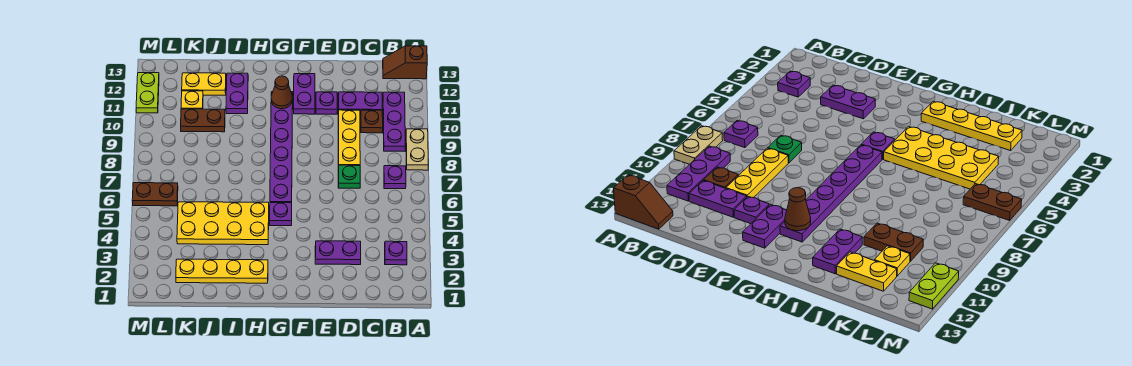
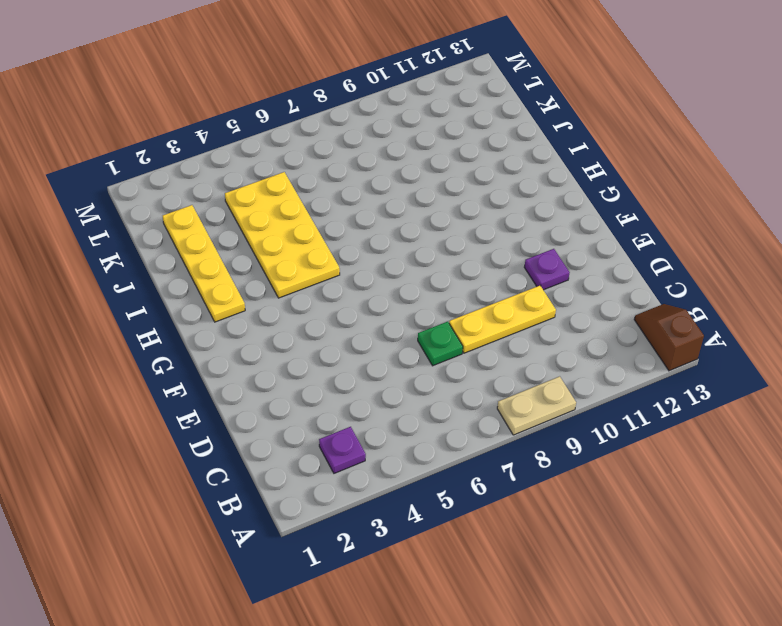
none -> purple 1x1 plate [384,166,406,189]
none -> purple 1x3 plate [383,92,405,151]
none -> brown 1x1 plate [361,110,383,133]

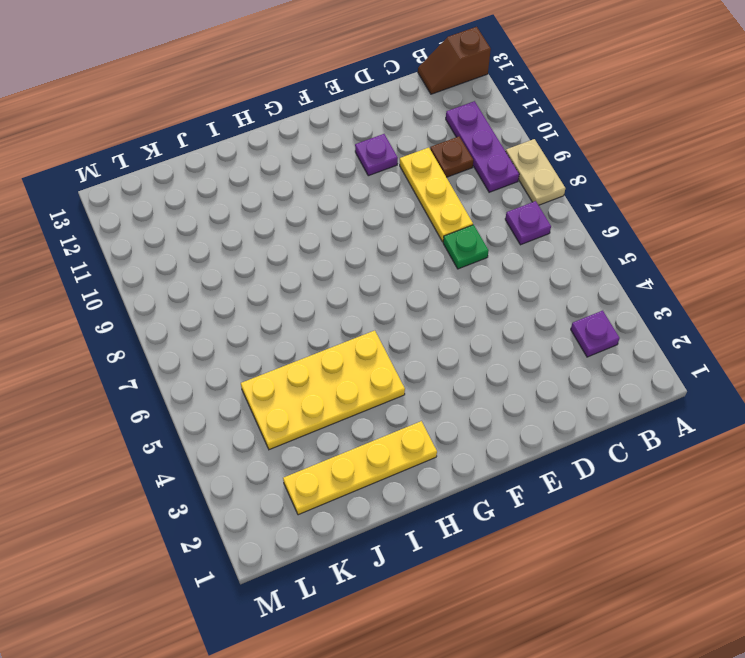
none -> purple 1x2 plate [338,92,382,115]
none -> purple 1x2 plate [315,241,361,265]
none -> purple 1x2 plate [294,74,315,114]

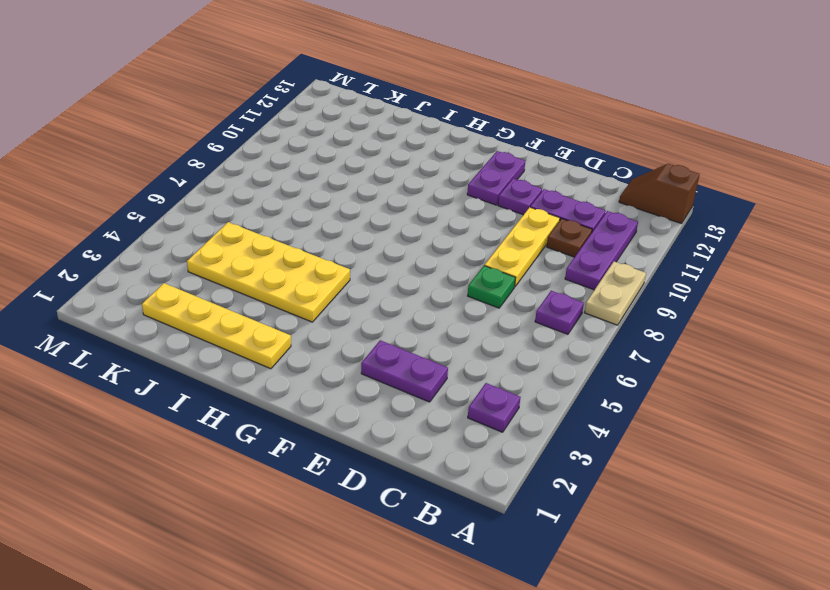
none -> purple 1x1 plate [270,202,292,226]
none -> purple 1x6 plate [270,92,293,203]
none -> purple 1x2 plate [226,73,248,114]

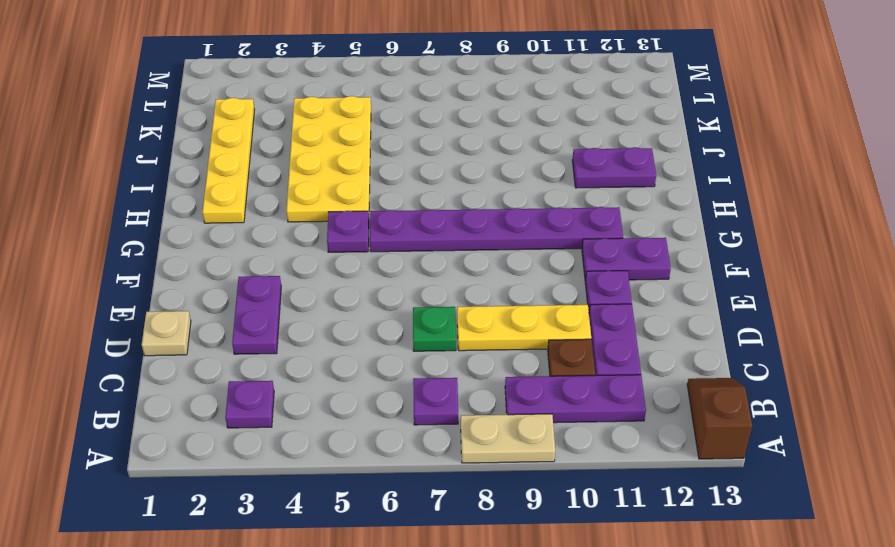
tan 1x1 plate [142,311,191,356] -> none
none -> brown 1x2 plate [181,109,225,132]
none -> yellow 1x2 plate [182,73,226,95]
none -> yellow 1x1 plate [181,91,203,109]

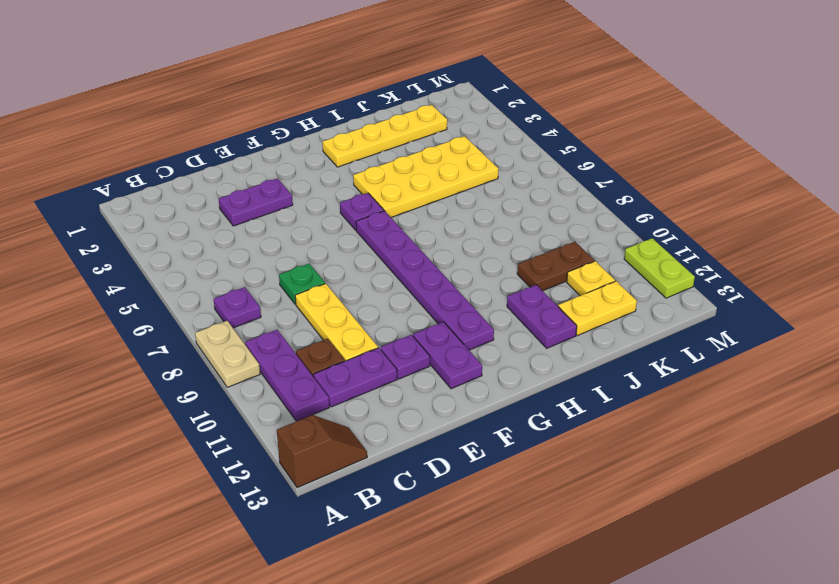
none -> purple 1x1 plate [385,241,407,265]
none -> brown 1x2 plate [132,183,178,206]
none -> brown 1x1 cone [271,76,293,109]

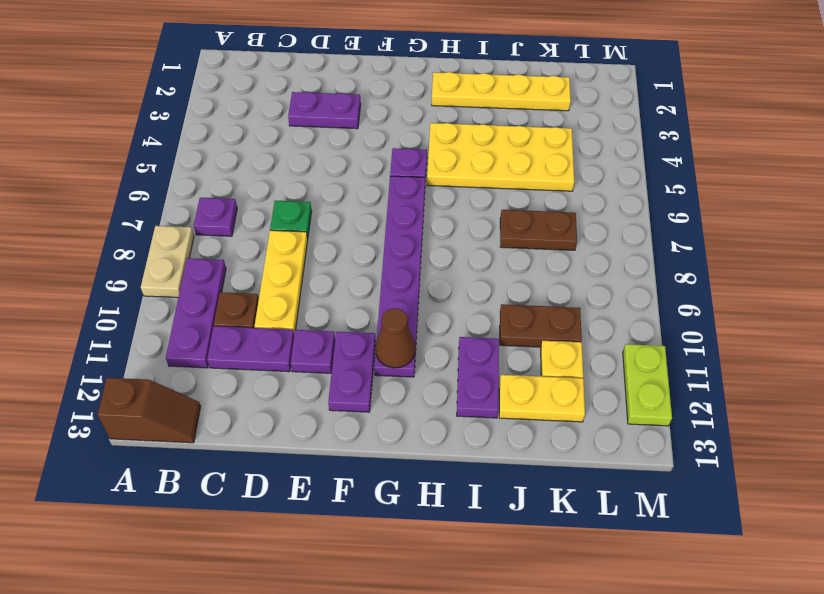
brown 1x2 plate [500,210,577,250] -> brown 1x2 plate moved to [132,183,178,206]
none -> purple 1x1 plate [385,241,407,265]

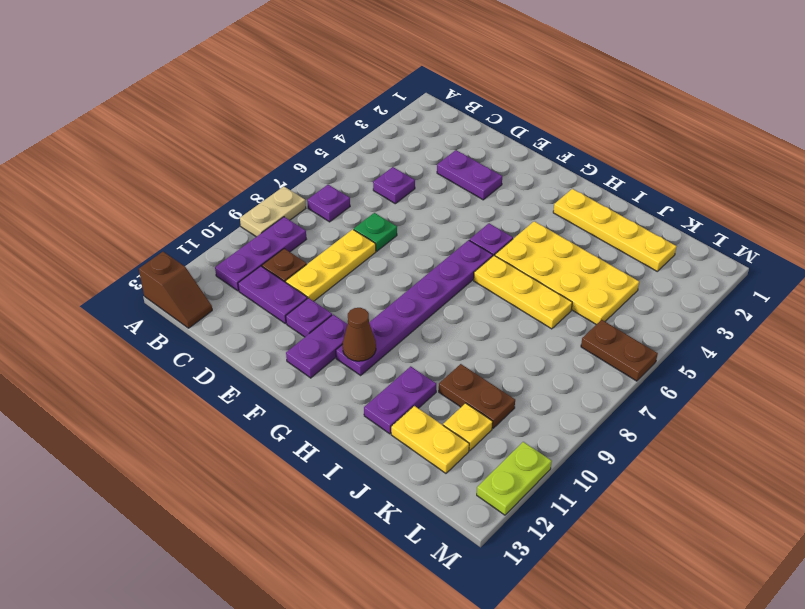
purple 1x1 plate [373,167,415,204] -> purple 1x1 plate moved to [385,241,407,265]
yellow 1x3 plate [474,256,572,329] -> none

